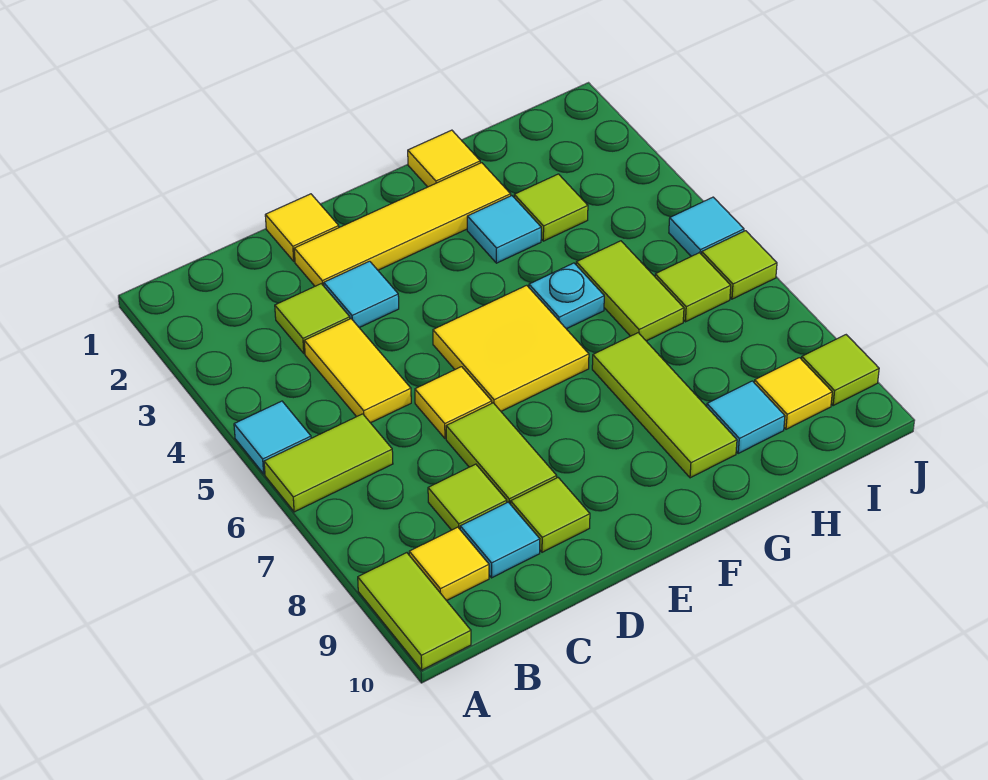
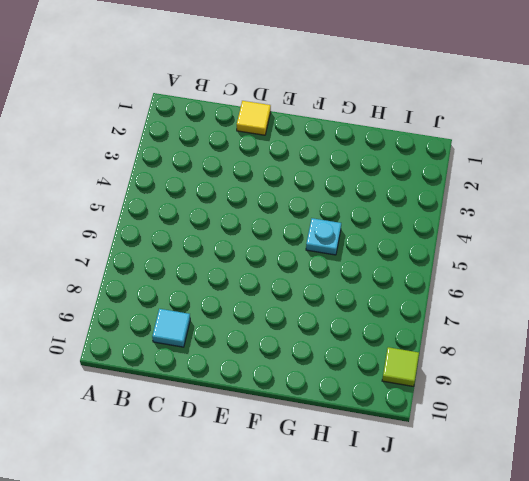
none -> cyan 1x1 tile [234,401,311,474]
none -> lime 1x2 tile [264,414,393,512]
none -> lime 1x2 tile [358,553,471,670]

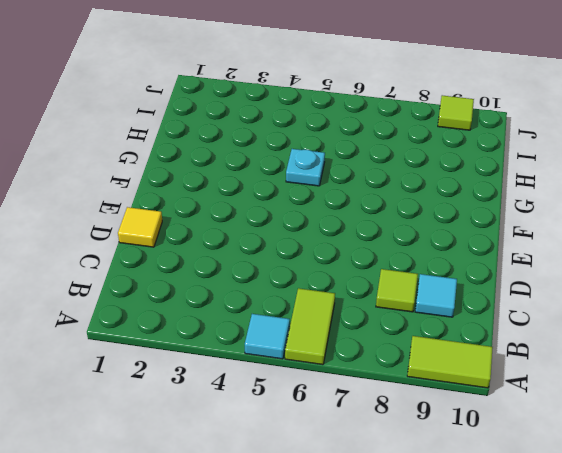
none -> yellow 1x1 tile [409,527,489,601]
none -> lime 1x1 tile [275,284,350,353]
none -> yellow 1x2 tile [304,319,411,423]

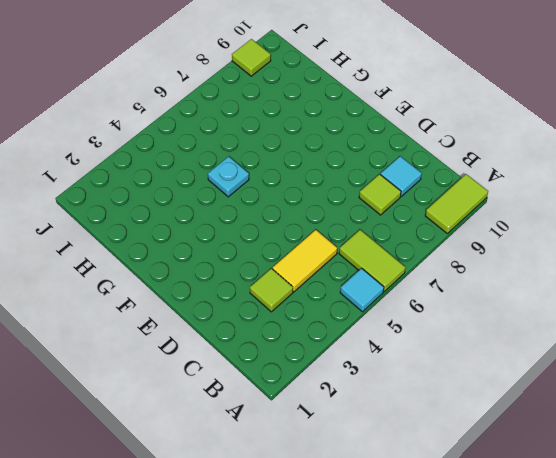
none -> yellow 1x1 tile [409,527,489,601]
none -> yellow 1x1 tile [265,194,339,261]
none -> yellow 1x4 tile [294,163,511,286]

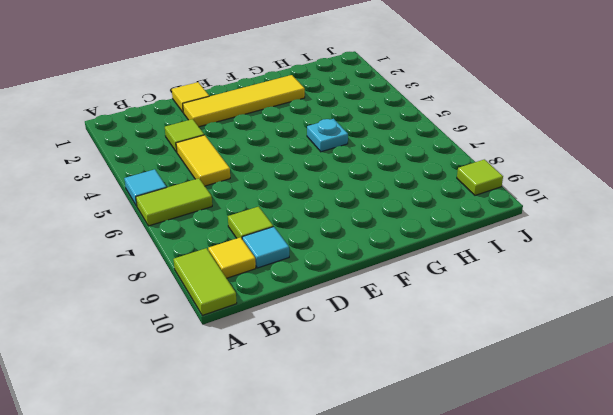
none -> cyan 1x1 tile [324,261,399,328]
none -> yellow 1x1 tile [415,367,492,439]
none -> lime 1x2 tile [446,403,557,504]

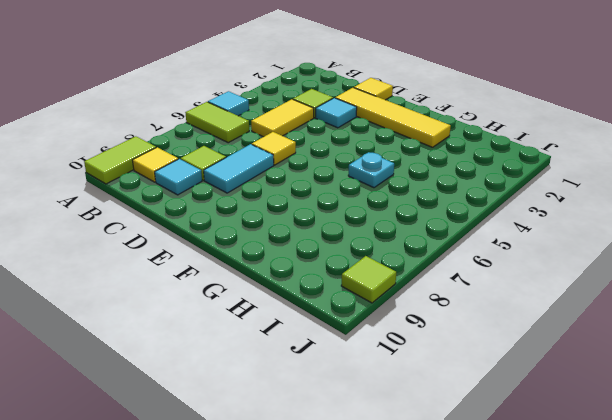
cyan 1x2 tile [204,144,274,193] -> lime 1x2 tile [446,403,557,504]
none -> lime 1x1 tile [511,478,590,552]
none -> yellow 2x2 tile [433,285,589,411]
none -> yellow 1x1 tile [408,130,480,187]

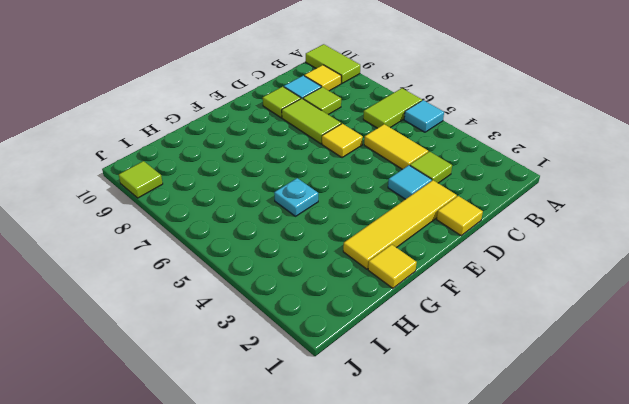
none -> yellow 2x2 tile [433,285,589,411]
none -> cyan 1x1 tile [467,196,541,263]
none -> lime 1x3 tile [592,333,737,478]

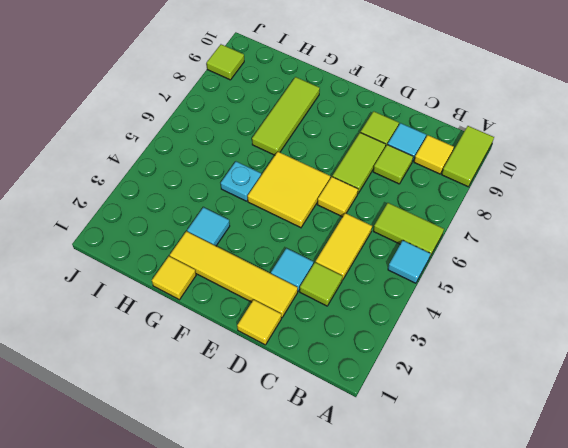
none -> lime 1x1 tile [514,174,588,241]
none -> lime 1x2 tile [576,241,684,341]
none -> cyan 1x1 tile [707,381,785,453]

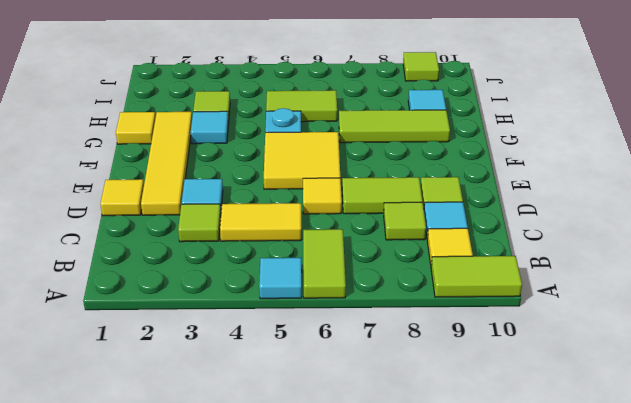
none -> lime 1x1 tile [655,253,731,322]
none -> yellow 1x1 tile [754,358,832,429]
none -> cyan 1x1 tile [669,197,744,256]

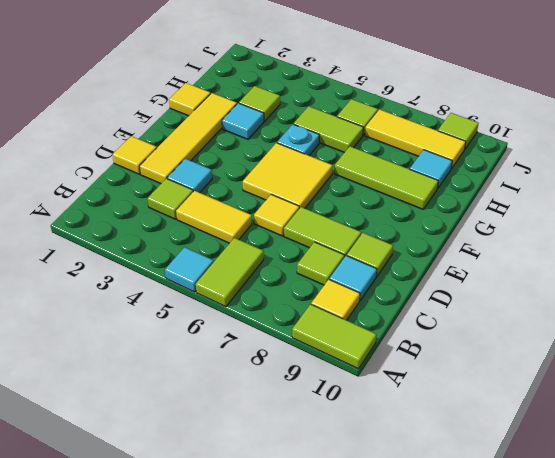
yellow 1x3 tile [365,110,466,169] -> yellow 1x1 tile [754,358,832,429]
none -> cyan 1x1 tile [669,197,744,256]
none -> lime 1x1 tile [702,231,777,299]

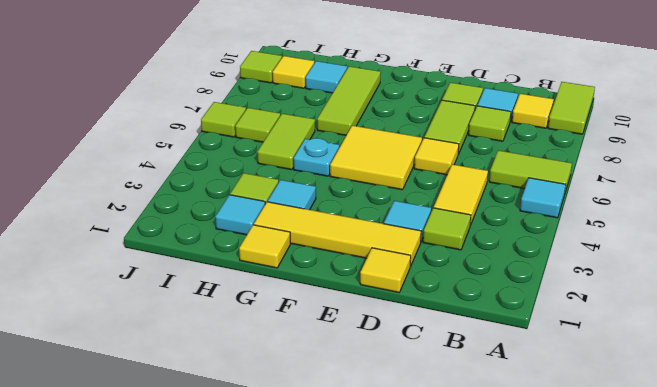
cyan 1x1 tile [215,195,265,235] -> cyan 1x1 tile moved to [669,197,744,256]

